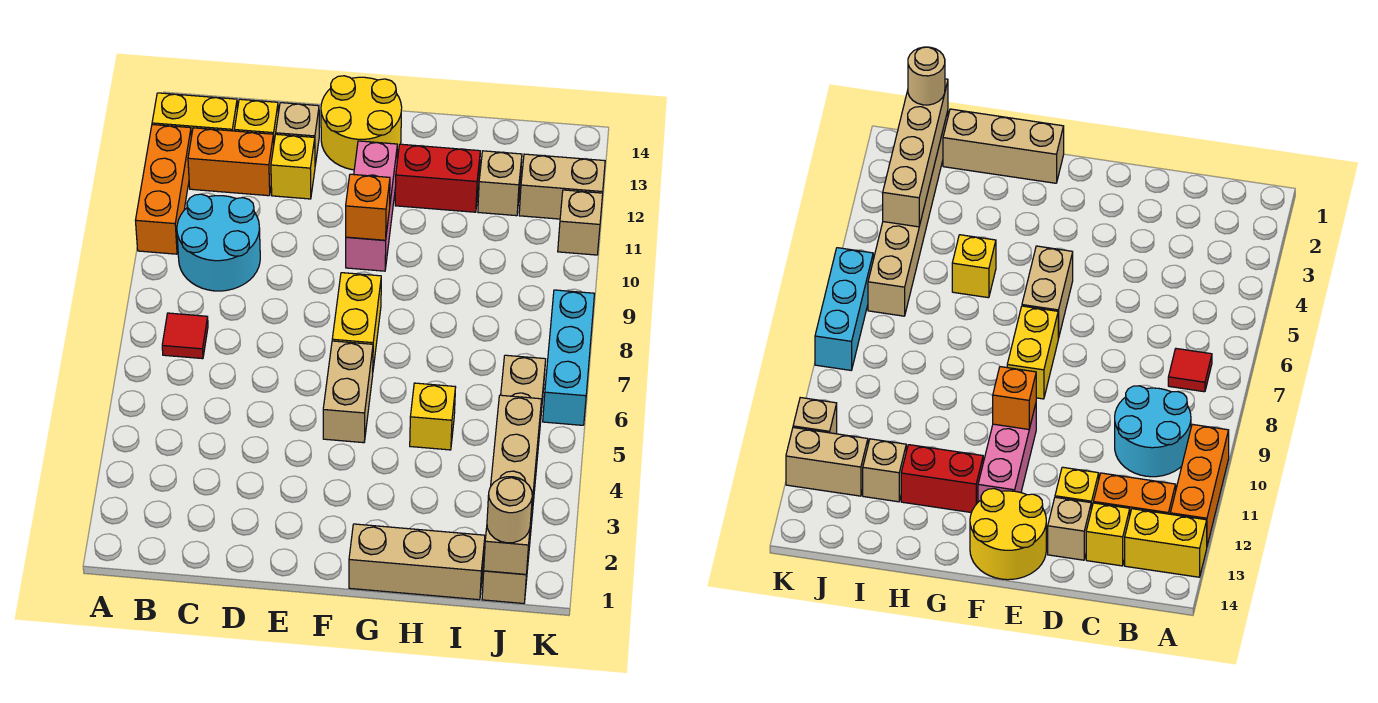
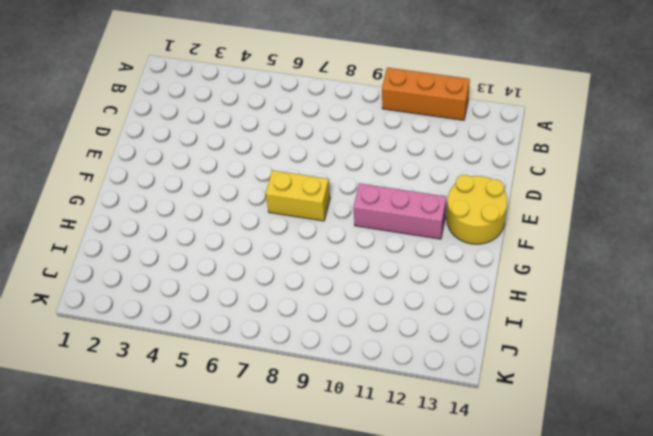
none -> yellow 1x2 brick [152,93,237,137]
none -> red 1x1 tile [162,313,208,359]
none -> cyan 2x2 round brick [177,194,260,291]

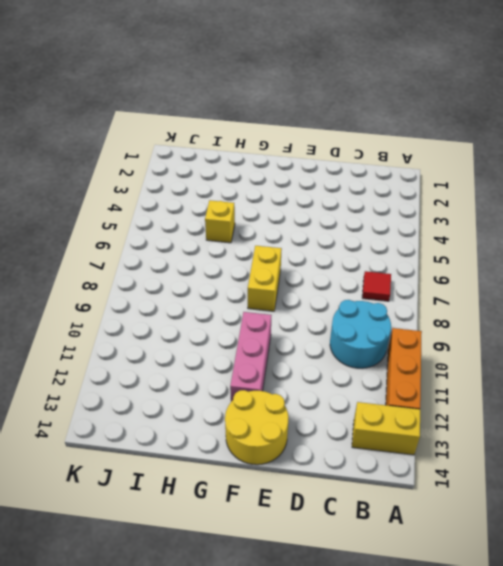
none -> orange 1x2 brick [188,128,274,196]
none -> yellow 1x1 brick [234,99,278,141]
none -> yellow 1x1 brick [271,134,315,199]

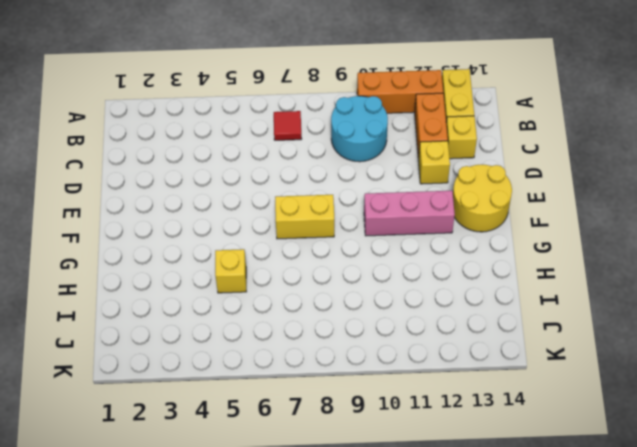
none -> tan 1x1 brick [276,103,319,165]
none -> tan 1x2 brick [323,341,373,443]
none -> tan 1x3 brick [349,524,485,600]

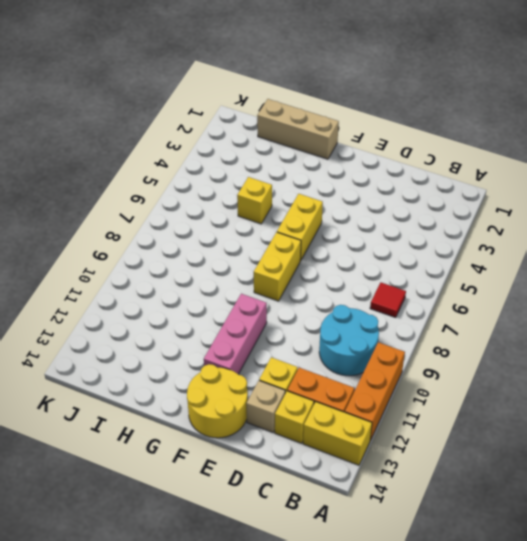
yellow 1x2 brick [277,194,323,261] -> tan 1x2 brick [323,341,373,443]
none -> red 1x2 brick [395,144,480,212]
none -> tan 1x1 brick [478,151,522,216]
none -> tan 1x6 brick [482,355,546,604]

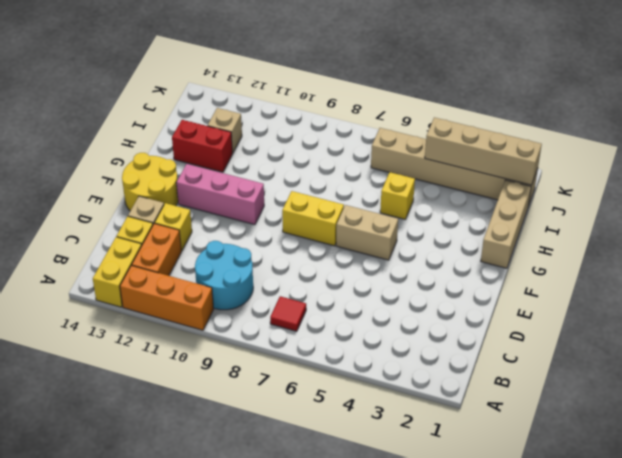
red 1x2 brick [172,120,232,172] -> red 1x2 brick turned to [395,144,480,212]
none -> tan 1x2 brick [519,154,605,219]
none -> cyan 1x3 brick [543,290,594,425]
none -> tan 1x1 brick [558,190,603,255]

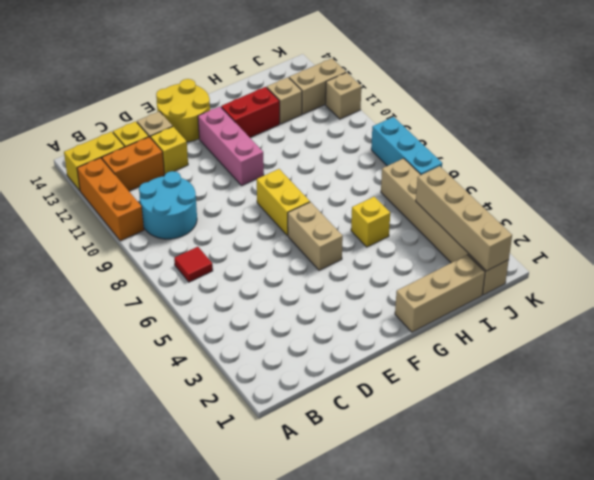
none -> orange 1x1 brick [346,174,390,240]
none -> tan 1x1 round brick [487,477,532,543]

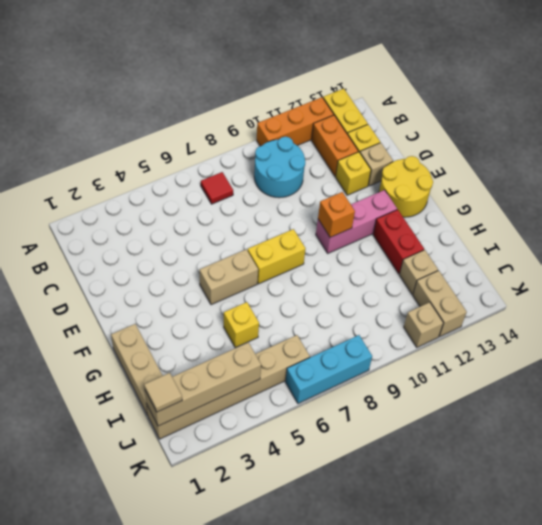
tan 1x1 tile [144,373,182,412] -> tan 1x1 round brick [487,477,532,543]

